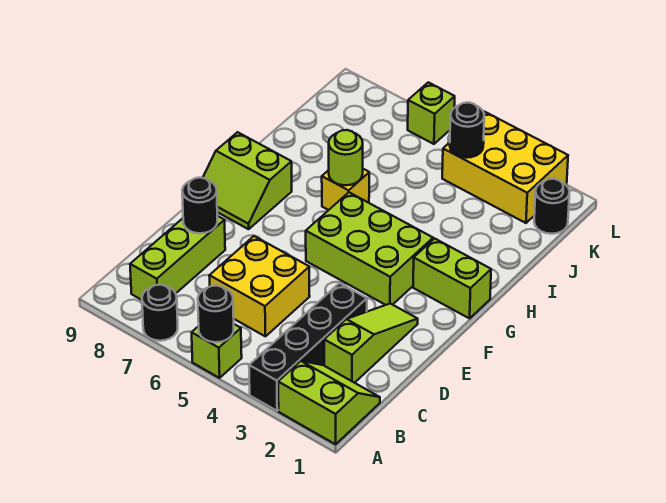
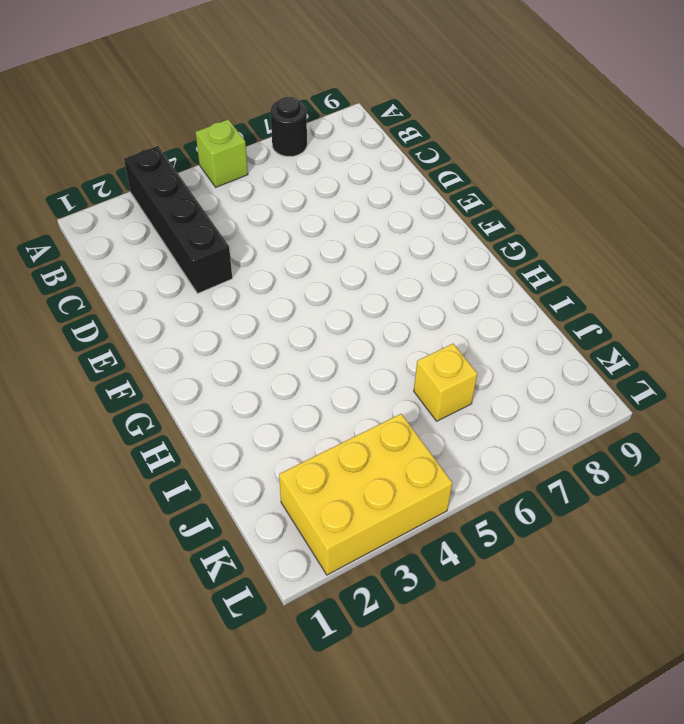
yellow 1x1 brick [414,344,477,421] -> yellow 1x1 brick moved to [322,169,369,210]
none -> lime 2x2 slope [278,361,380,444]
none -> lime 1x3 brick [130,216,225,300]
none -> lime 1x3 slope [324,304,418,383]

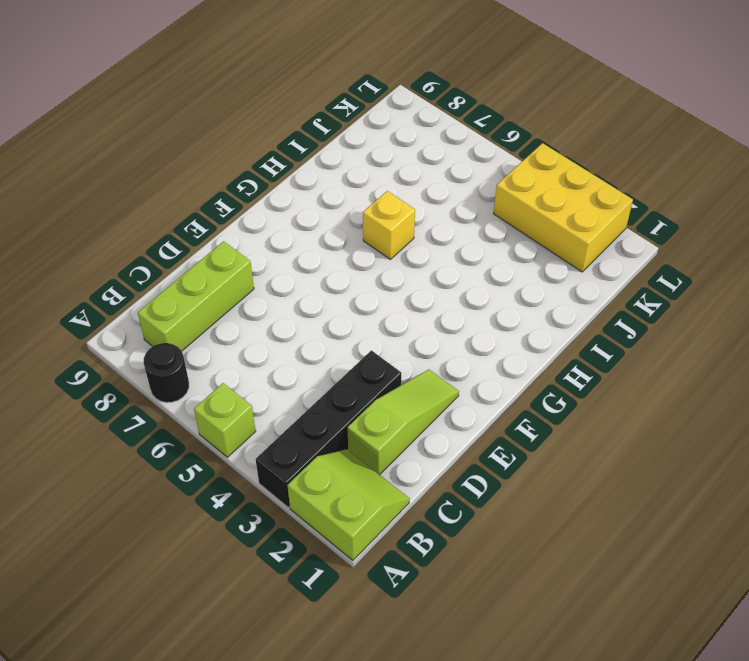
none -> yellow 2x2 brick [209,236,310,336]
none -> lime 2x3 brick [306,192,433,305]
none -> lime 2x2 slope [203,132,292,229]

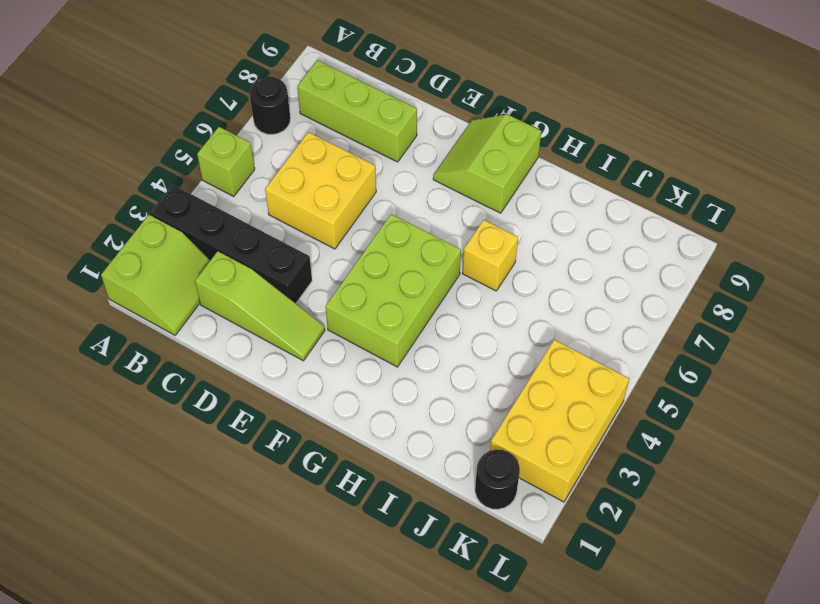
none -> lime 1x2 brick [413,238,491,318]
none -> lime 1x1 brick [408,82,455,144]
none -> black 1x1 round brick [198,286,234,342]

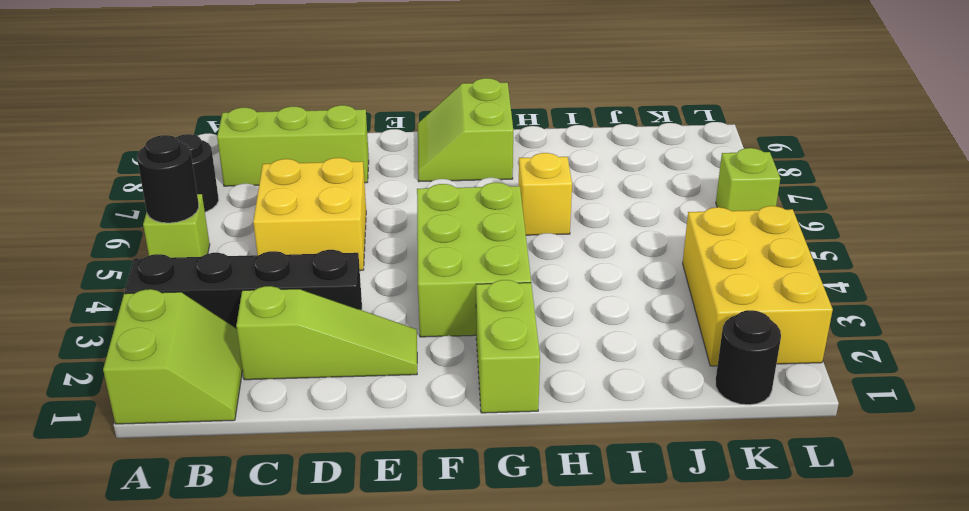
none -> black 1x1 round brick [182,178,218,233]
none -> lime 1x1 round brick [329,130,363,185]
none -> black 1x1 round brick [450,103,484,158]

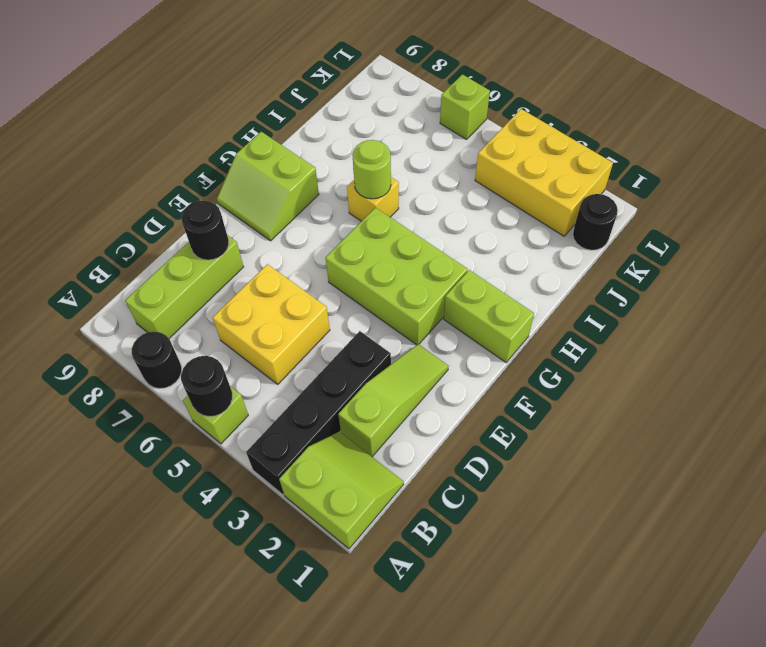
none -> black 1x1 round brick [450,103,484,158]

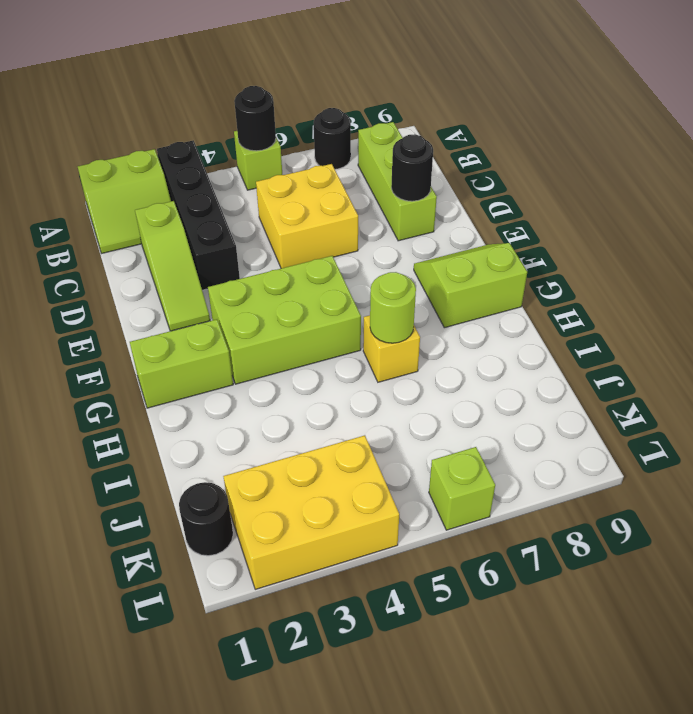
none -> black 1x1 round brick [450,103,484,158]

